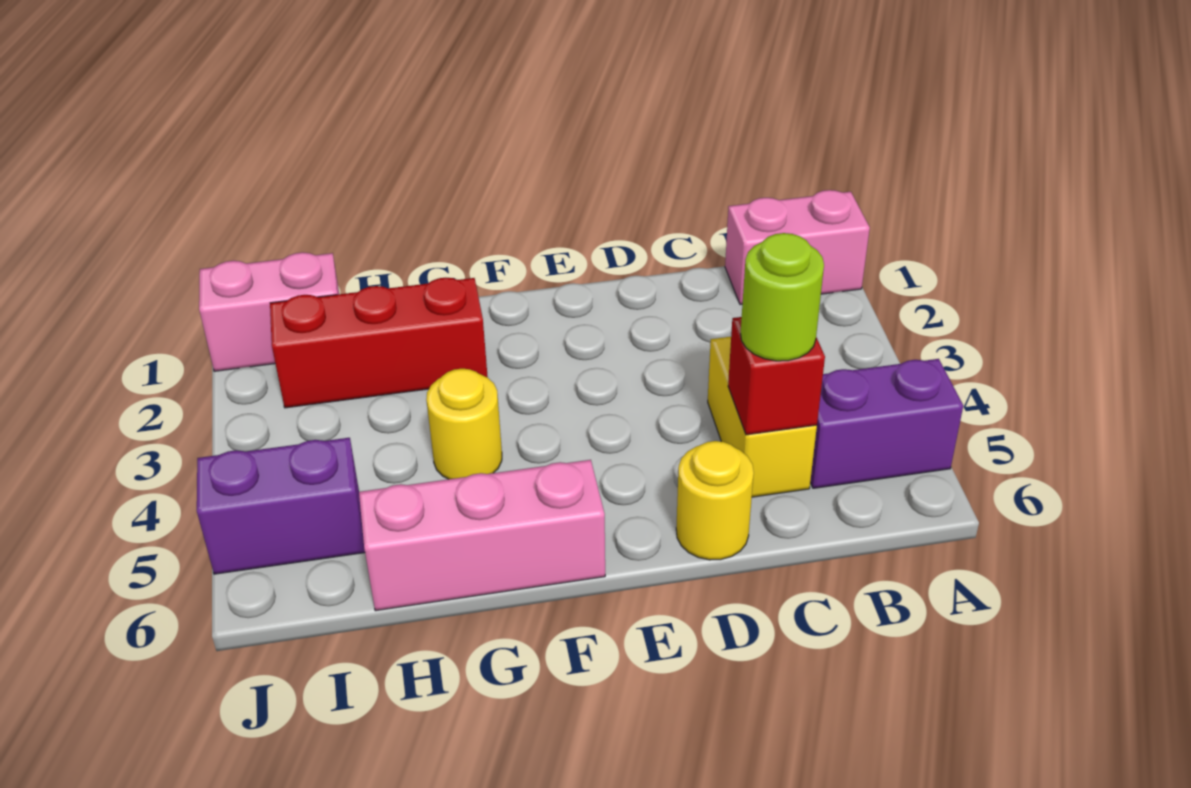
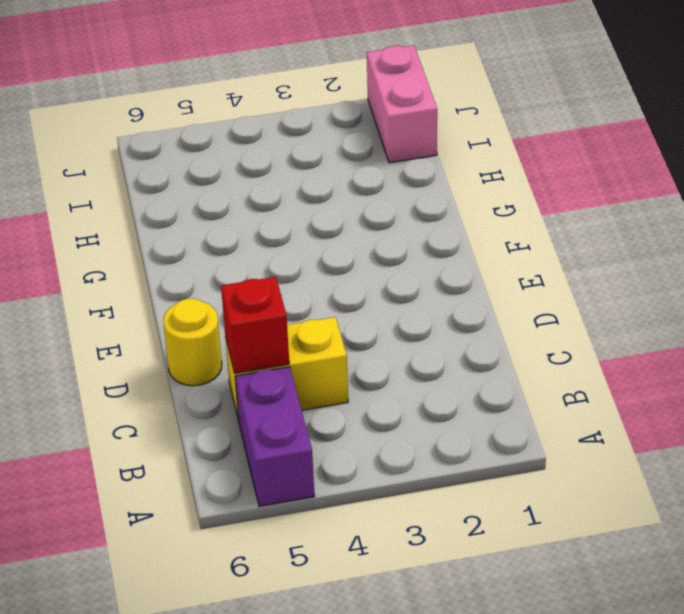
none -> pink 1x2 brick [725,190,870,305]
none -> pink 1x3 brick [359,460,605,611]

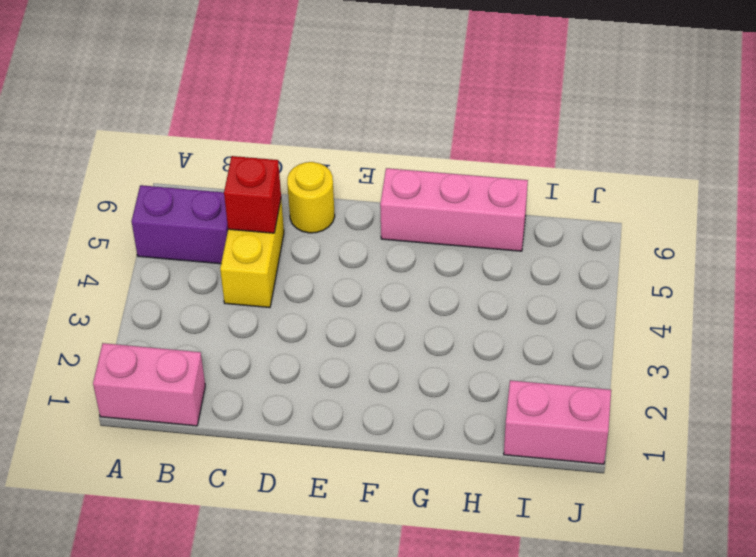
none -> red 1x3 brick [270,278,488,408]
none -> yellow 1x1 round brick [426,369,502,479]

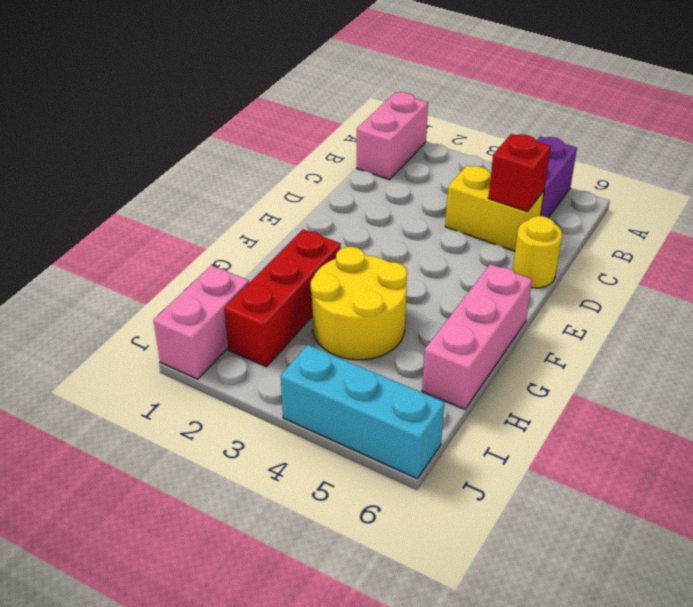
yellow 2x2 round brick [311,247,407,360] -> yellow 1x1 round brick [426,369,502,479]
cyan 1x3 brick [281,345,445,478] -> purple 1x2 brick [197,438,365,574]
none -> lime 1x1 round brick [741,233,824,361]

